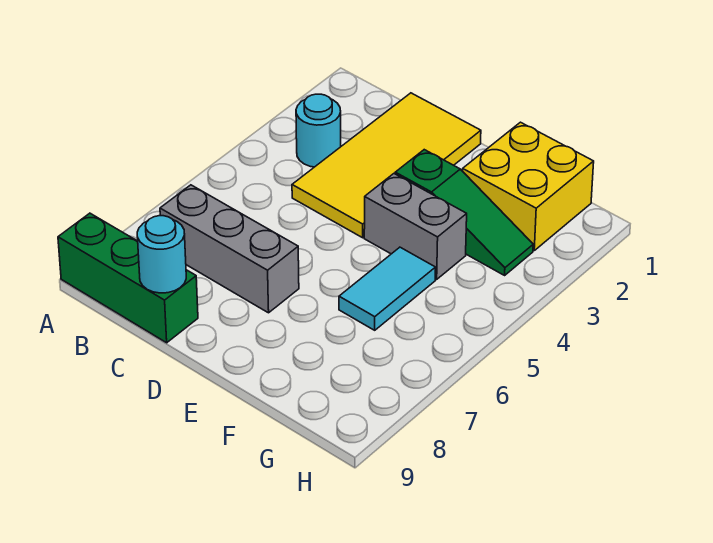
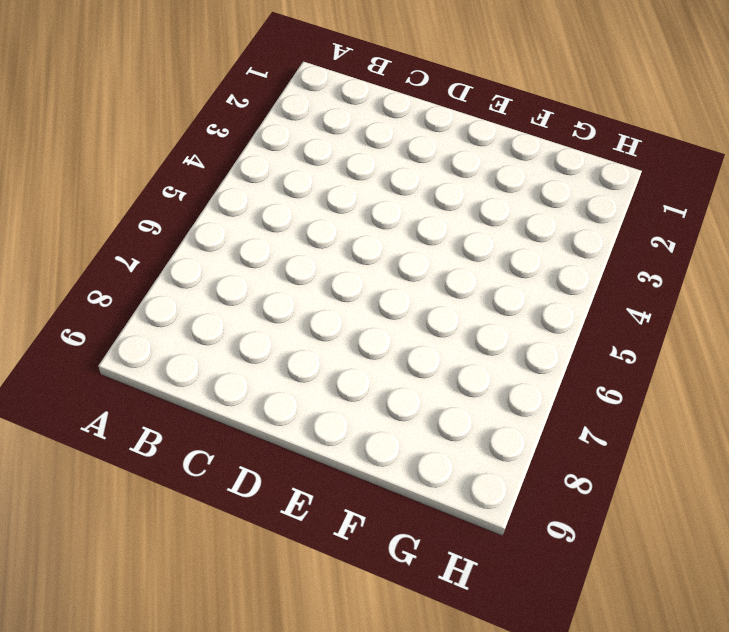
none -> green 1x3 brick [58,213,198,343]
none -> cyan 1x1 round brick [296,94,341,167]

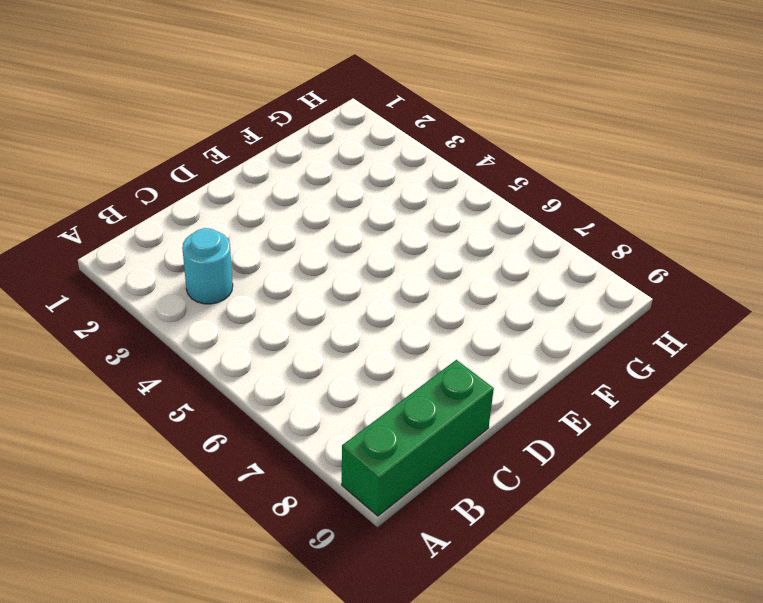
none -> grey 1x3 brick [160,185,299,313]
none -> yellow 2x4 tile [292,93,481,238]

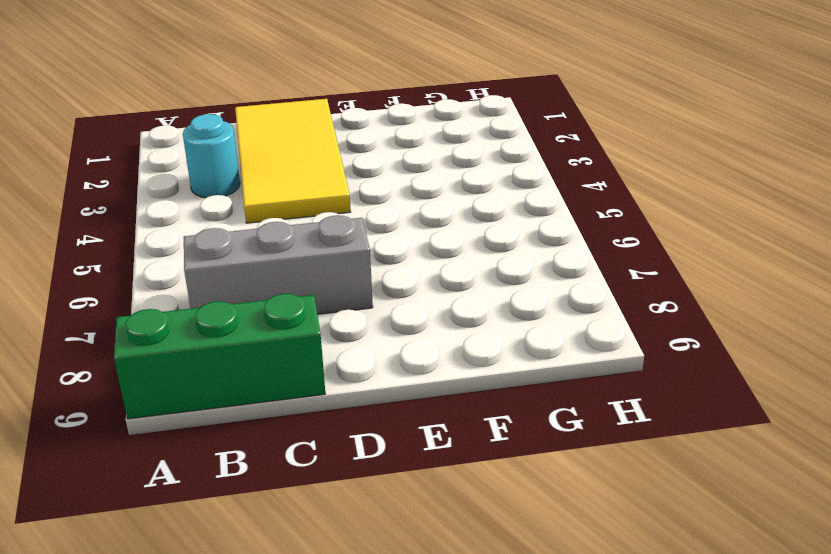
none -> green 1x3 slope [395,150,533,275]
none -> grey 1x2 brick [364,174,467,279]

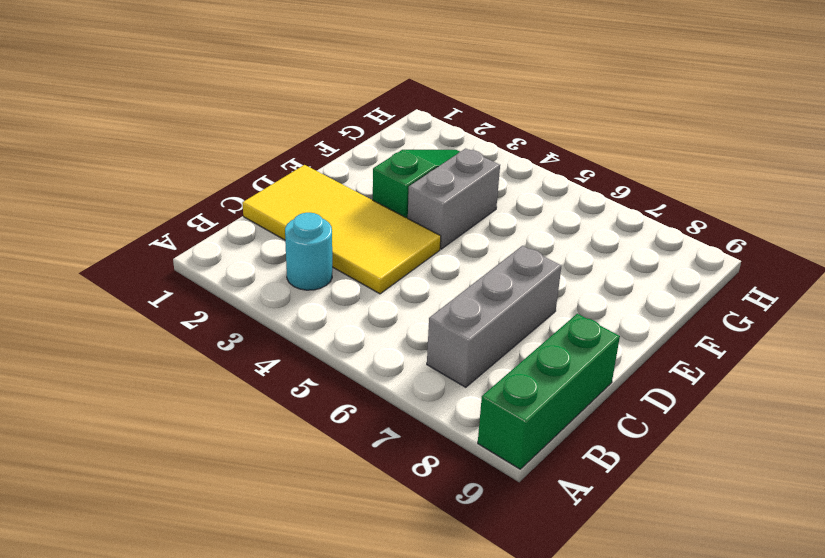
none -> yellow 2x2 brick [463,122,594,250]
none -> cyan 1x2 tile [339,247,436,330]

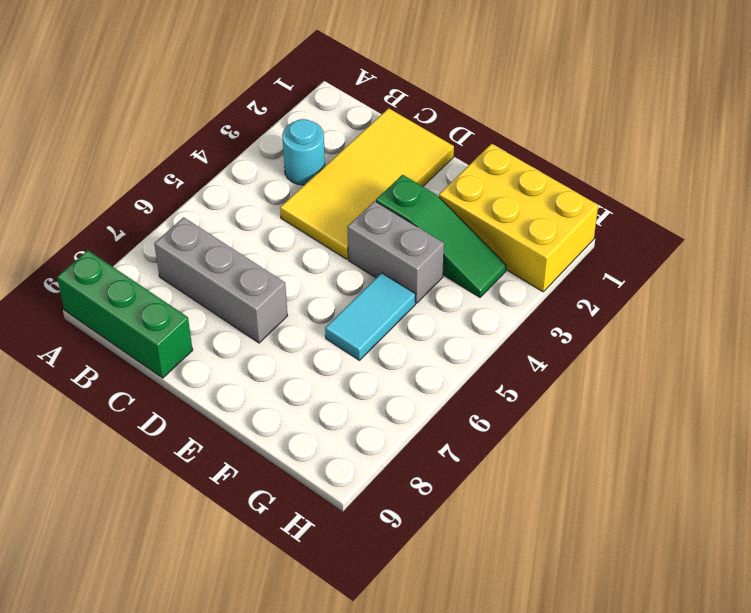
yellow 2x3 brick [439,144,598,292] -> yellow 2x2 brick [463,122,594,250]
none -> cyan 1x1 round brick [137,216,186,293]

